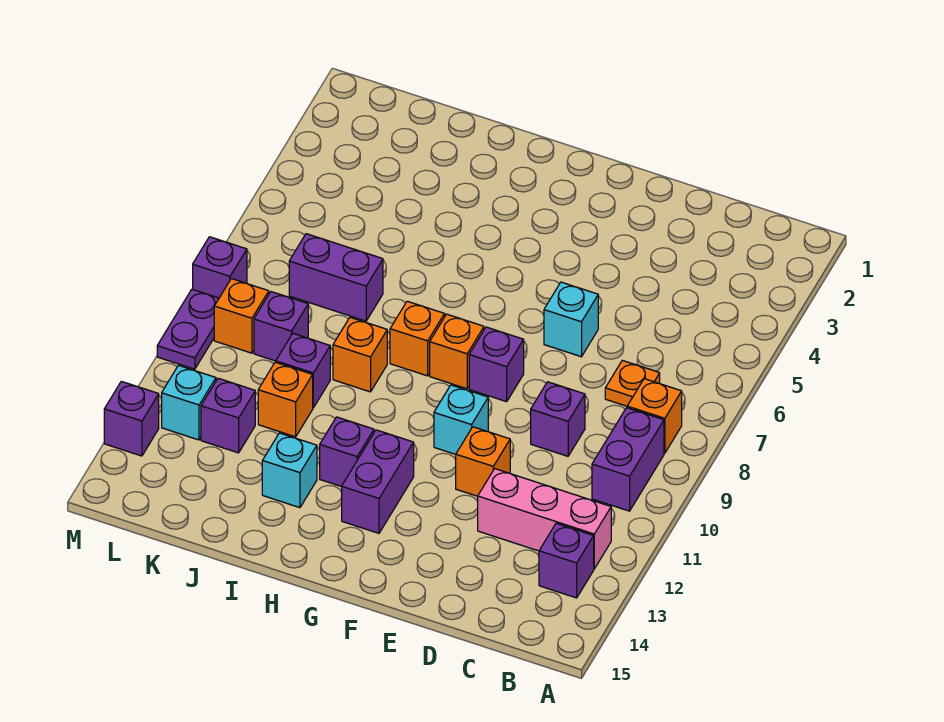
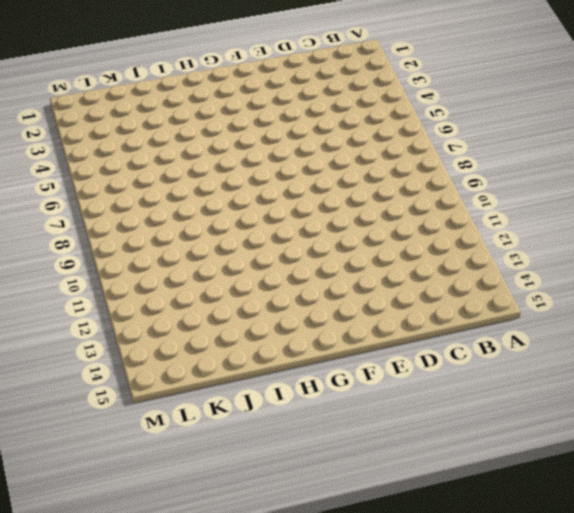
none -> orange 1x1 brick [627,379,682,453]
none -> purple 1x2 brick [592,408,664,511]
none -> pink 1x3 brick [478,469,611,569]

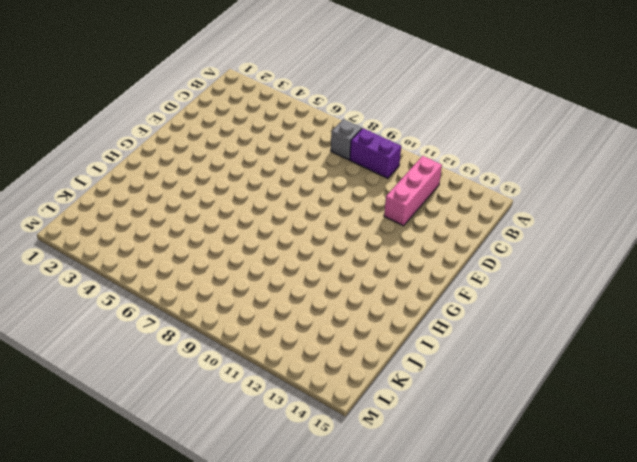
grey 1x1 brick [331,119,362,160] -> orange 1x1 brick [627,379,682,453]
none -> purple 1x1 brick [539,523,594,598]
none -> orange 1x1 plate [605,360,660,406]
none -> purple 1x1 brick [531,382,585,456]

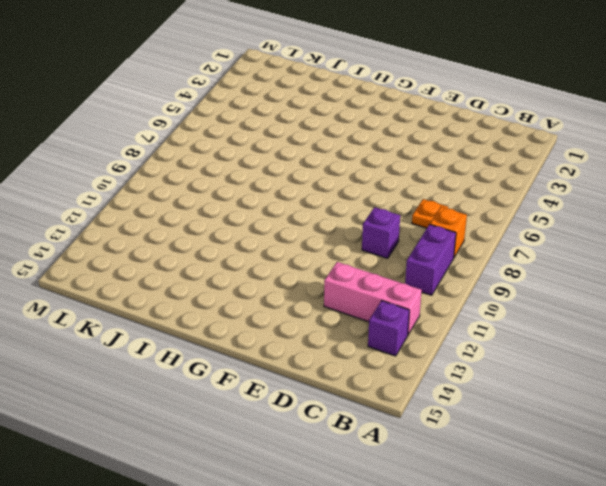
none -> cyan 1x1 brick [544,282,598,357]
none -> orange 1x1 brick [456,427,510,496]
none -> purple 1x1 brick [469,327,524,402]

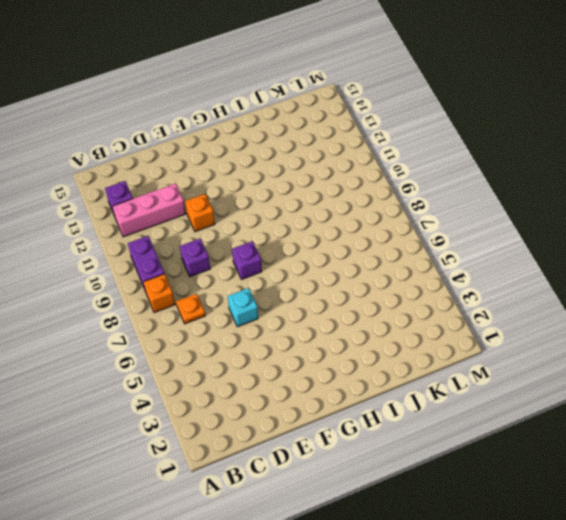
none -> cyan 1x1 brick [434,385,488,454]
none -> orange 1x1 brick [430,314,484,389]
none -> purple 1x2 brick [342,430,414,533]

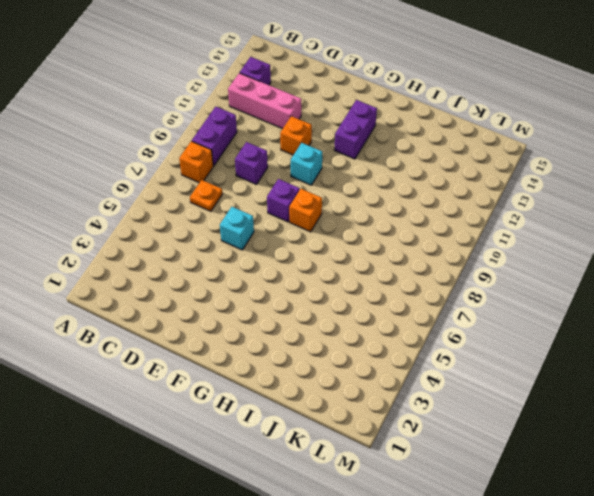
none -> orange 1x1 brick [390,301,445,376]
none -> purple 1x1 brick [320,417,374,487]
none -> orange 1x1 brick [333,317,387,392]

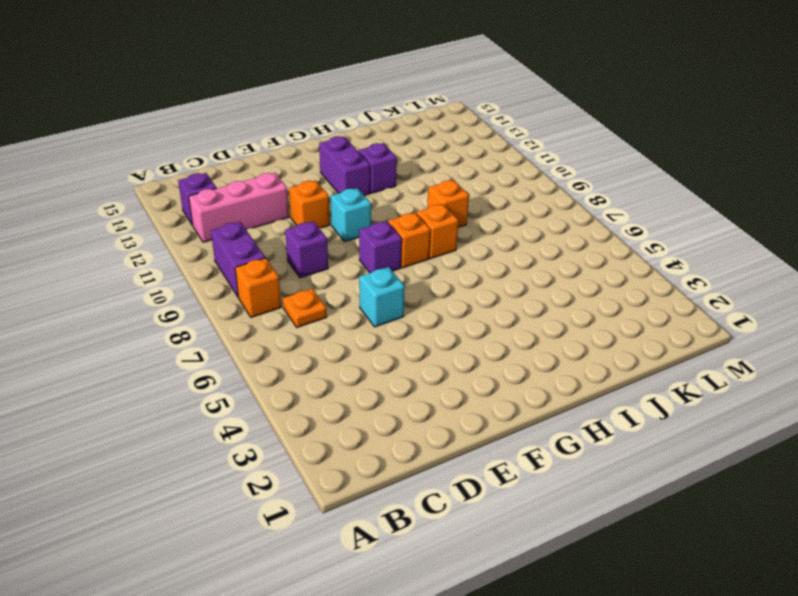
none -> cyan 1x1 brick [262,433,317,508]
none -> purple 1x2 brick [289,234,383,321]
none -> purple 1x1 brick [276,334,330,408]

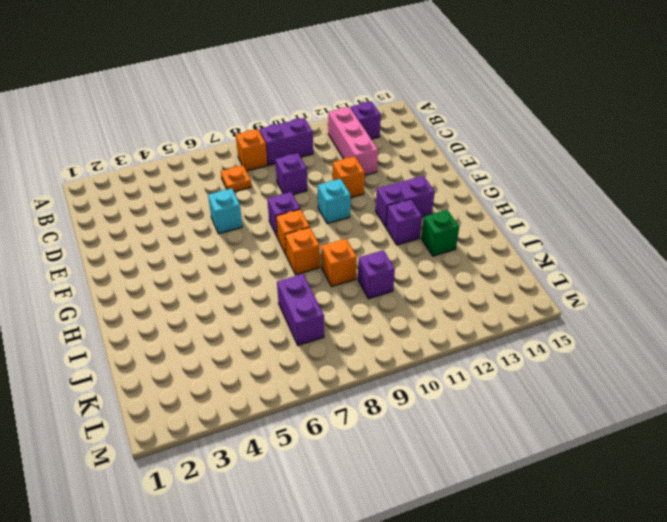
green 1x1 brick [421,210,459,256] -> cyan 1x1 brick [262,433,317,508]
none -> orange 1x1 brick [258,362,313,437]
none -> purple 1x1 brick [254,292,308,361]
none -> purple 1x1 brick [201,378,255,453]

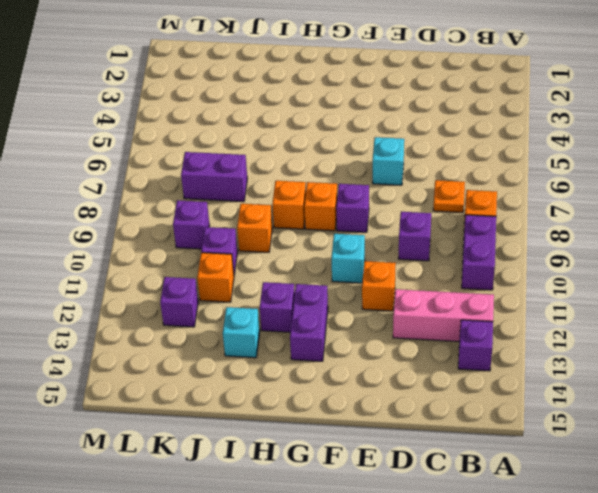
none -> orange 1x1 brick [214,279,269,353]
none -> cyan 1x1 brick [162,365,216,440]
none -> purple 1x1 brick [193,237,247,298]

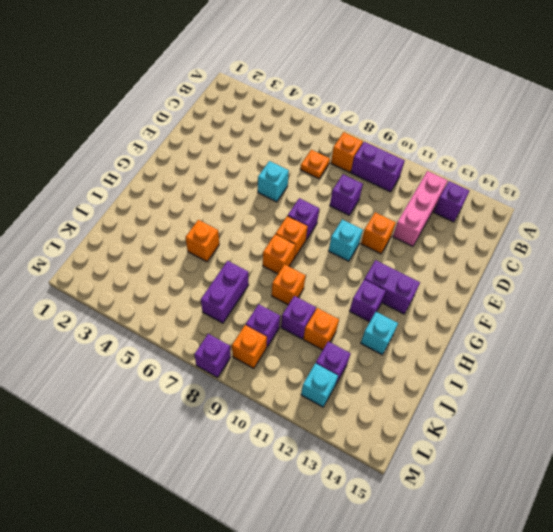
orange 1x1 brick [185,220,219,262] -> none
none -> purple 1x2 plate [157,289,219,369]
none -> purple 1x1 brick [104,381,159,456]

